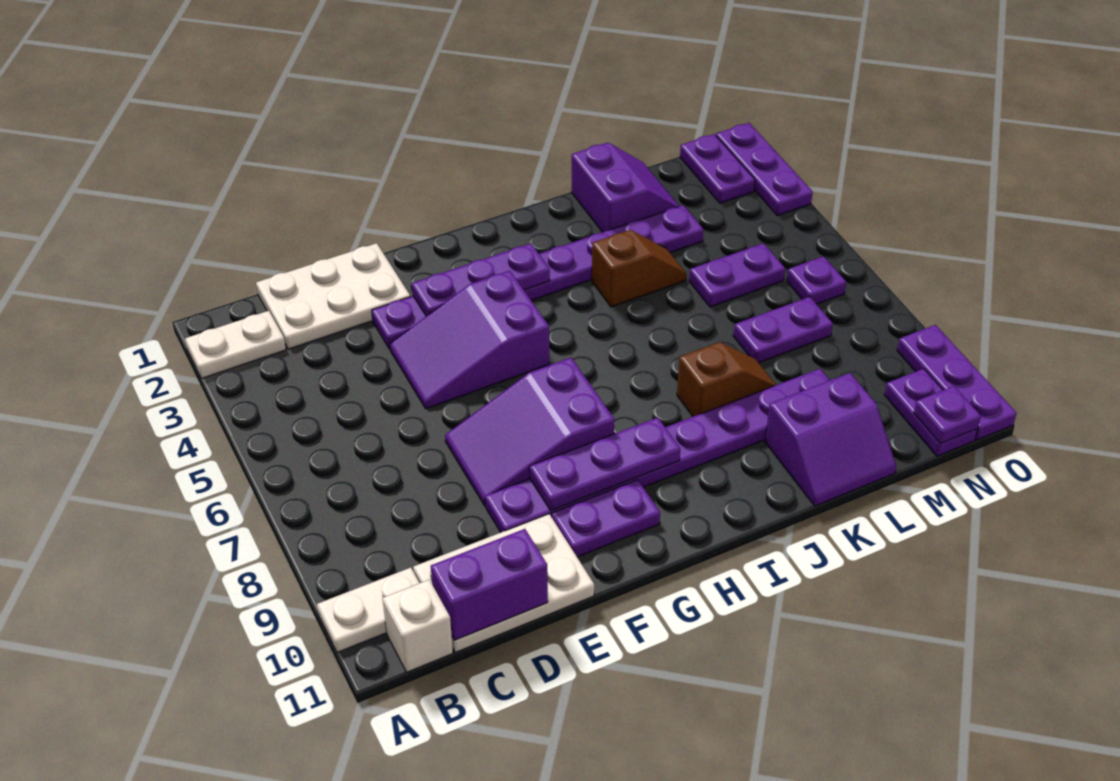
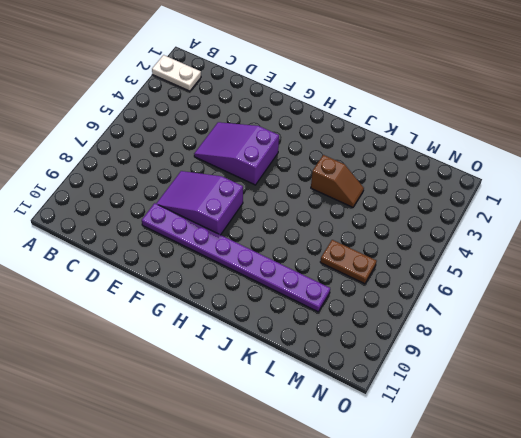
brown 1x2 plate [320,240,376,284] -> purple 1x2 plate [733,297,833,363]
none -> white 1x2 plate [317,568,419,653]
none -> white 1x1 brick [382,580,453,672]
none -> white 2x3 plate [256,243,410,349]

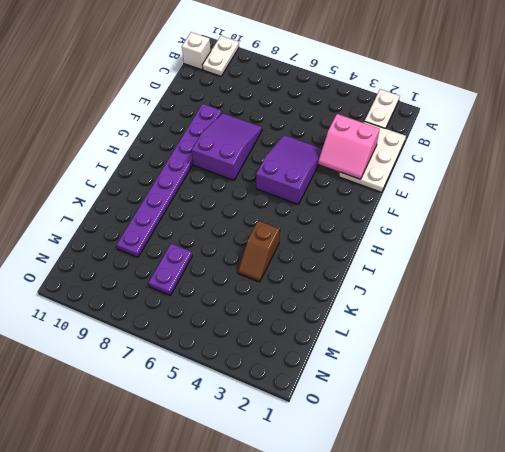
pink 2x2 slope [318,114,380,179] -> none
none -> white 2x3 plate [413,514,594,653]
none -> purple 1x8 plate [372,205,703,349]
none -> purple 1x2 plate [552,480,660,557]

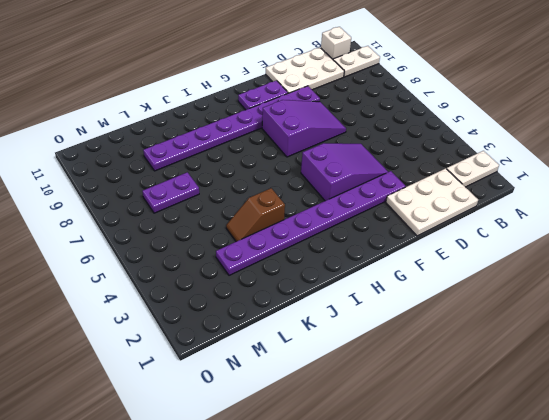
none -> brown 1x2 slope [677,342,776,417]
none -> purple 2x2 slope [572,143,679,232]
none -> purple 2x2 slope [765,373,896,506]

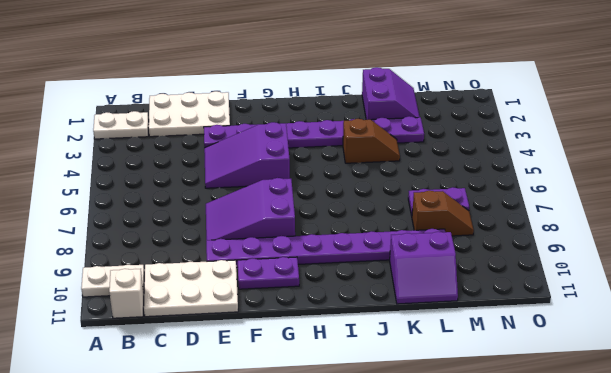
brown 1x2 slope [412,191,474,236] -> brown 1x2 slope moved to [677,342,776,417]
none -> purple 1x2 plate [689,243,785,307]
none -> purple 1x2 plate [680,134,755,203]
none -> purple 1x1 plate [787,256,846,304]

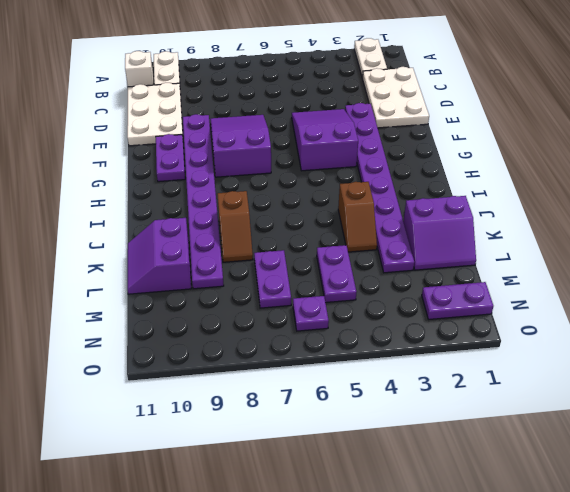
none -> purple 1x2 plate [885,369,978,456]
none -> purple 1x3 plate [716,123,813,216]
none -> purple 1x3 plate [897,325,1017,440]

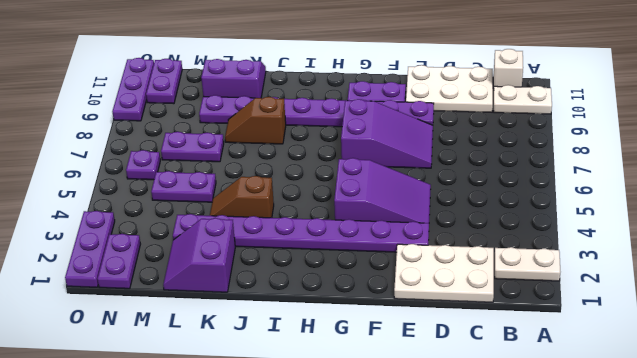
none -> purple 1x2 brick [431,529,548,640]
none -> purple 1x3 plate [412,243,550,316]
none -> purple 1x3 plate [529,418,680,511]

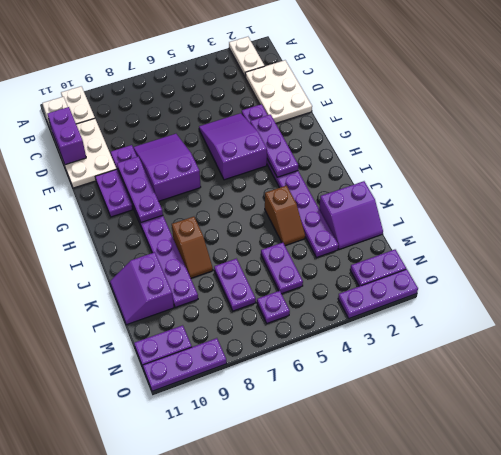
none -> purple 1x1 plate [914,386,981,444]

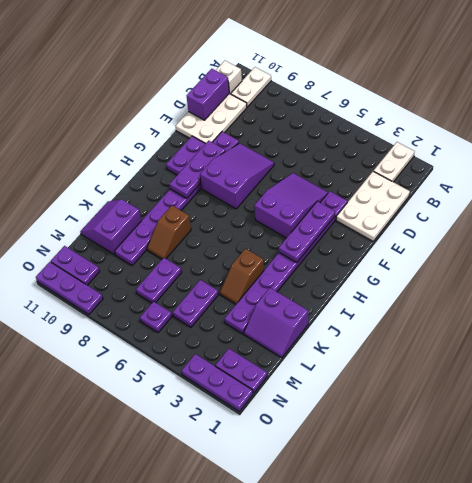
none -> purple 1x1 plate [914,386,981,444]

